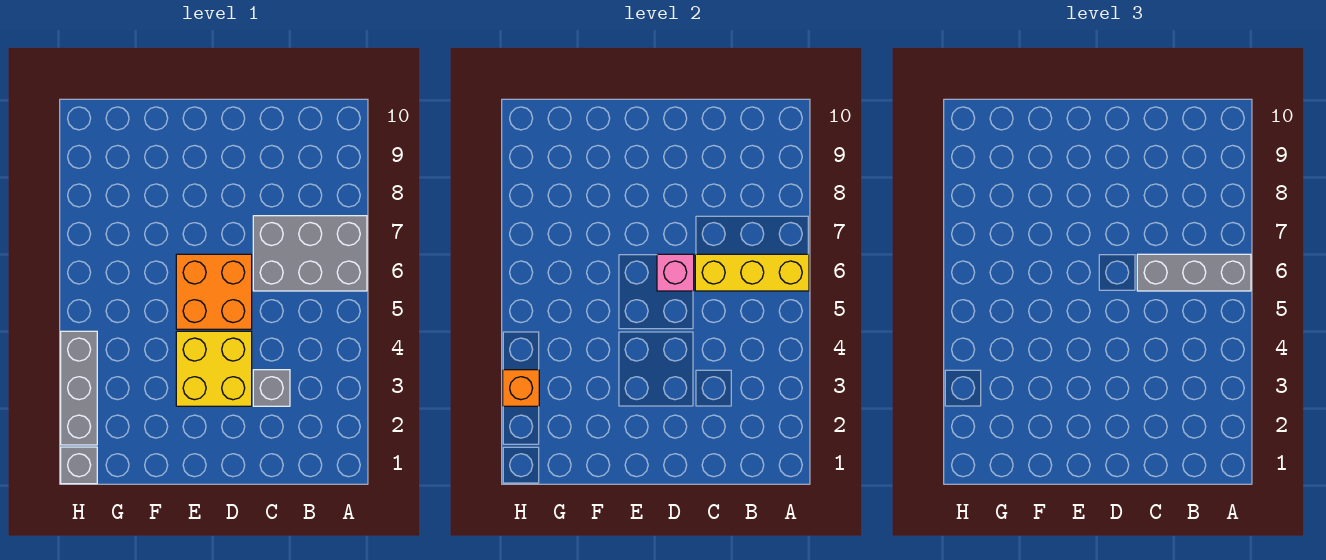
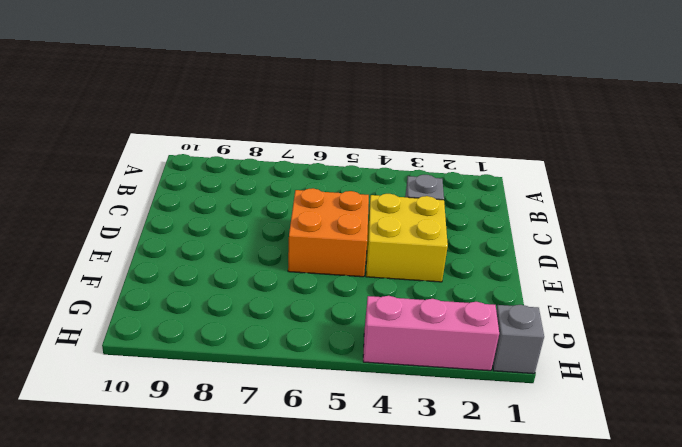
pink 1x3 brick [363,296,499,371] -> grey 1x3 brick [61,331,97,445]
none -> grey 2x3 brick [253,216,367,291]
none -> yellow 1x3 brick [695,254,809,291]

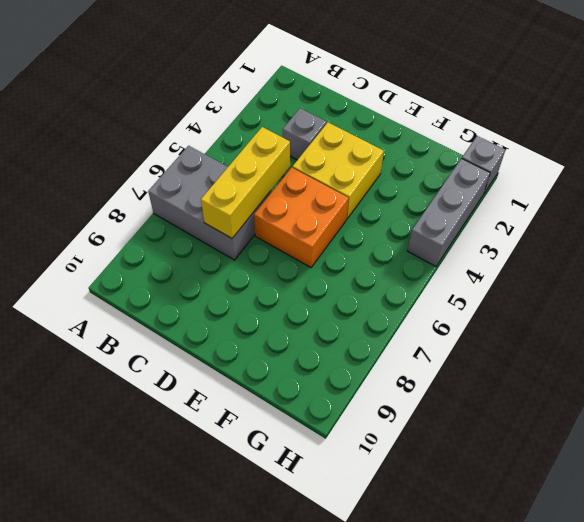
yellow 1x3 brick [201,127,290,238] -> yellow 1x3 brick turned to [695,254,809,291]
none -> pink 1x1 brick [657,254,694,291]
none -> orange 1x1 brick [503,370,539,406]

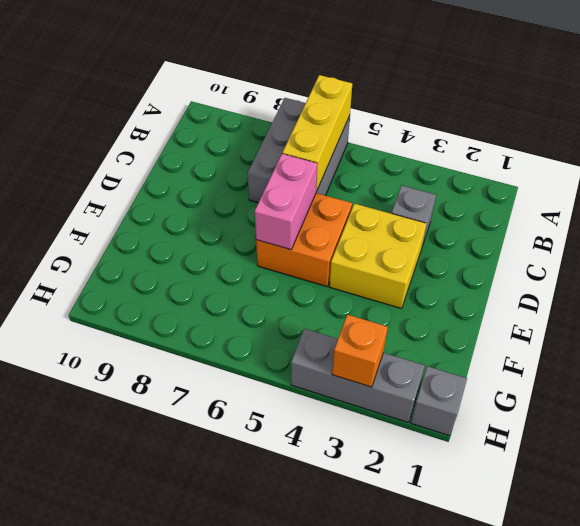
pink 1x2 brick [255,154,317,250] -> pink 1x1 brick [657,254,694,291]
none -> grey 1x3 brick [1137,254,1251,291]

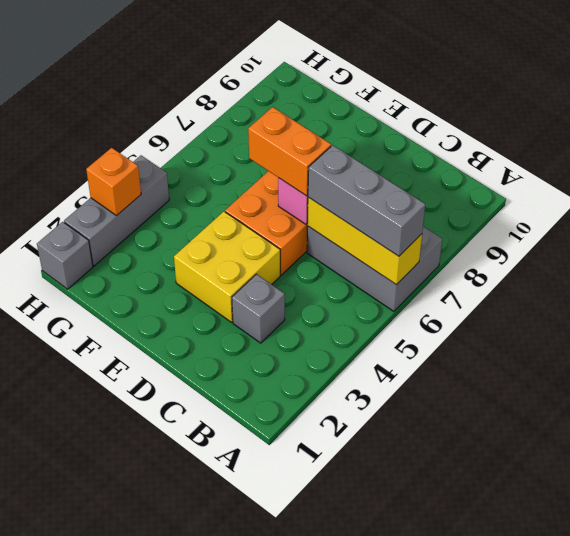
orange 1x2 brick [248,107,331,196] -> none

